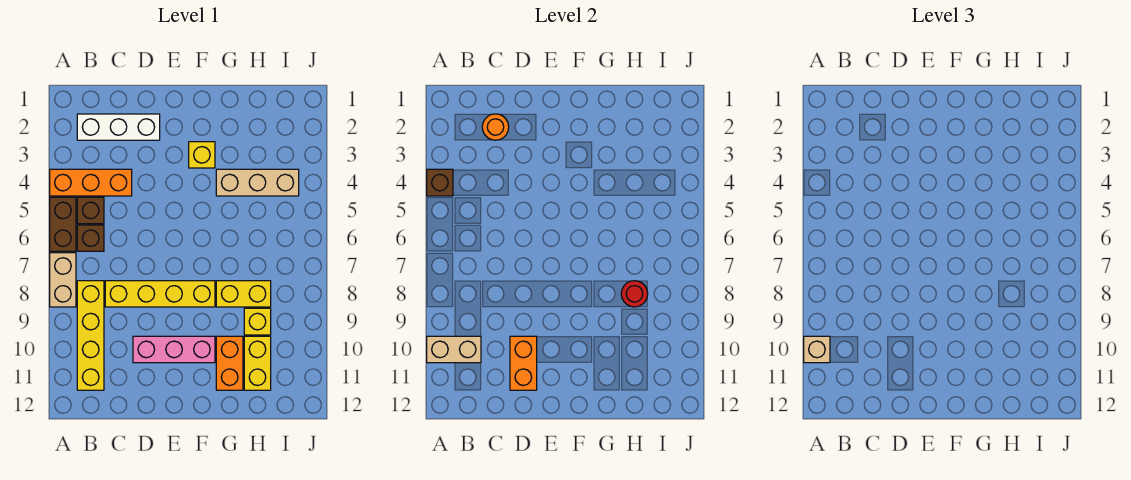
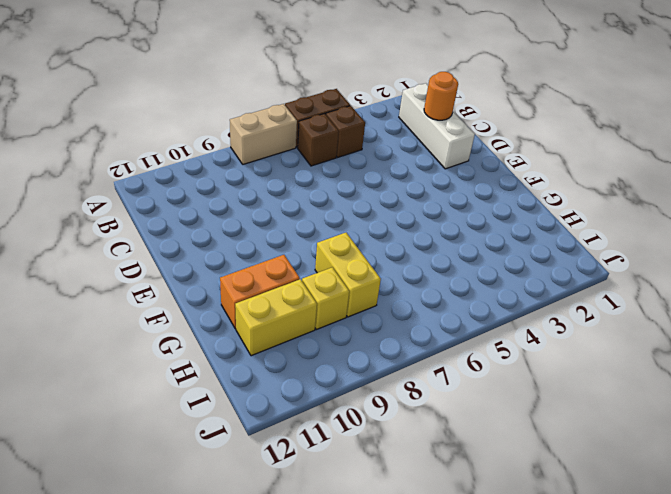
none -> orange 1x3 brick [50,169,132,196]
none -> yellow 1x4 brick [77,281,104,390]
none -> yellow 1x4 brick [105,281,215,307]

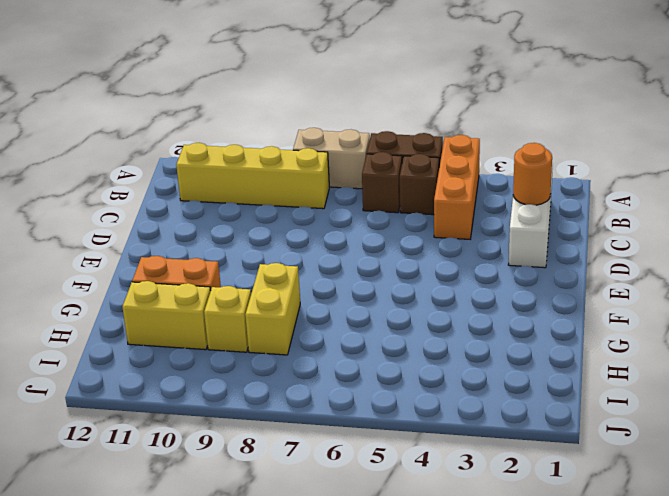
none -> yellow 1x4 brick [105,281,215,307]
none -> pink 1x3 brick [133,336,215,363]
none -> yellow 1x1 brick [189,142,215,168]

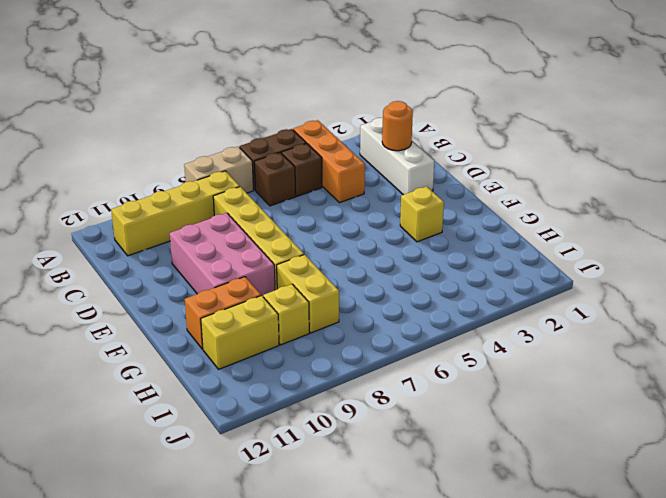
pink 2x3 brick [170,213,275,296] -> pink 1x3 brick [133,336,215,363]
none -> tan 1x3 brick [216,169,299,196]
none -> brown 1x1 brick [427,169,453,196]
none -> tan 1x2 brick [427,336,481,363]

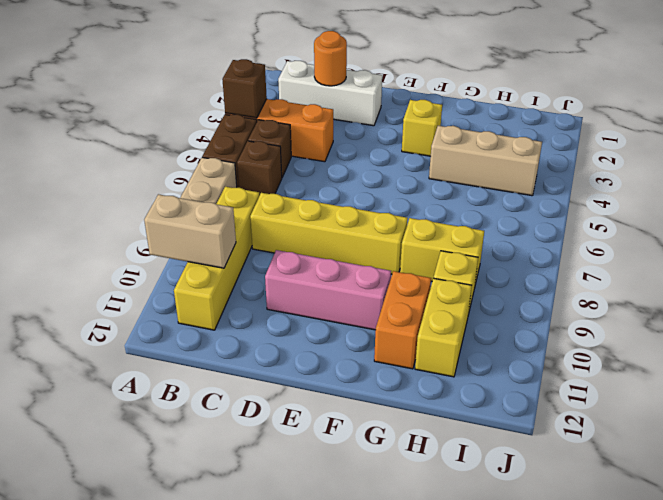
none -> orange 1x2 brick [510,336,537,390]
none -> red 1x1 round brick [621,281,648,307]
none -> tan 1x1 brick [804,336,830,363]

